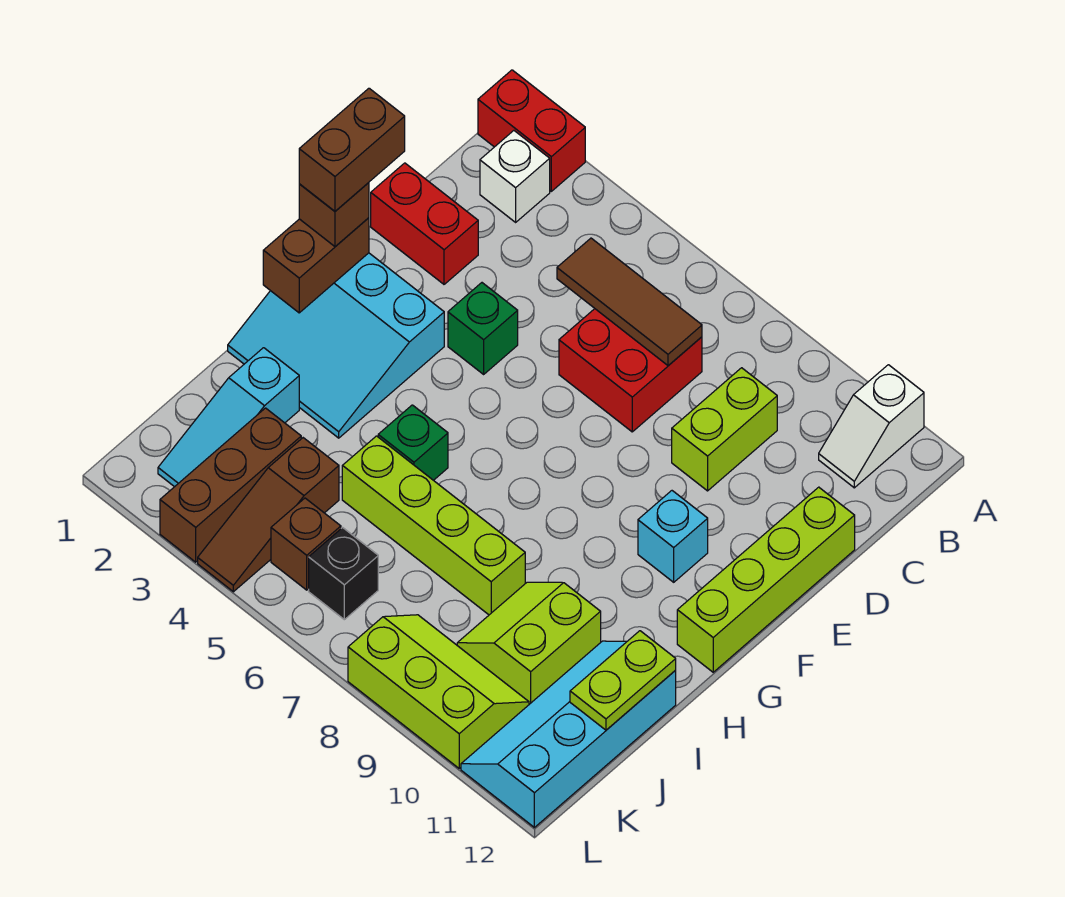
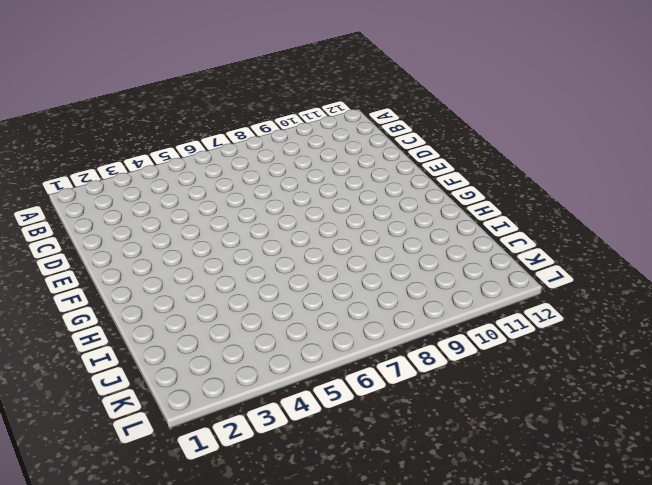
none -> red 1x2 brick [478,70,585,191]
none -> white 1x2 slope [819,365,924,488]
none -> white 1x1 brick [480,131,550,222]

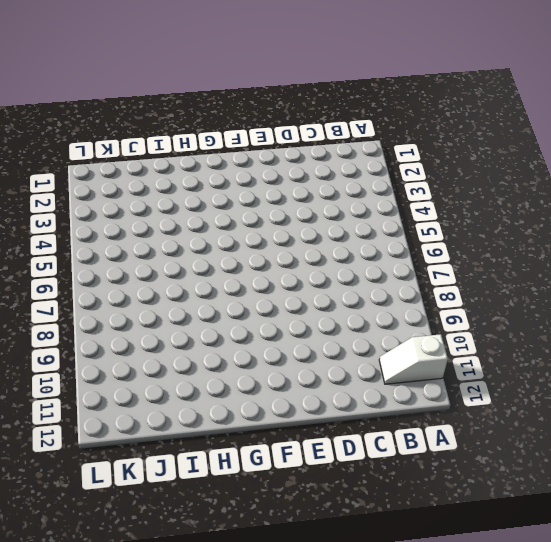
none -> red 1x2 brick [478,70,585,191]
none -> white 1x1 brick [480,131,550,222]
none -> red 2x2 brick [559,309,702,432]

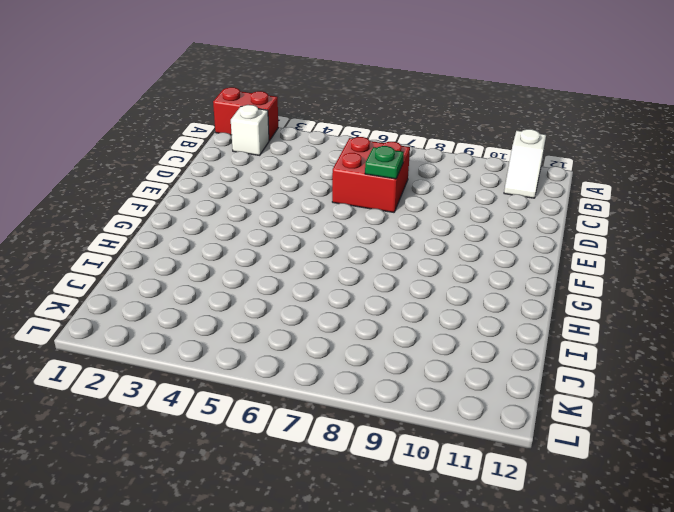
green 1x1 plate [365,146,404,179] -> none
none -> lime 1x2 brick [672,368,777,491]
none -> red 1x2 brick [371,163,478,284]
none -> lime 1x4 brick [677,487,855,672]

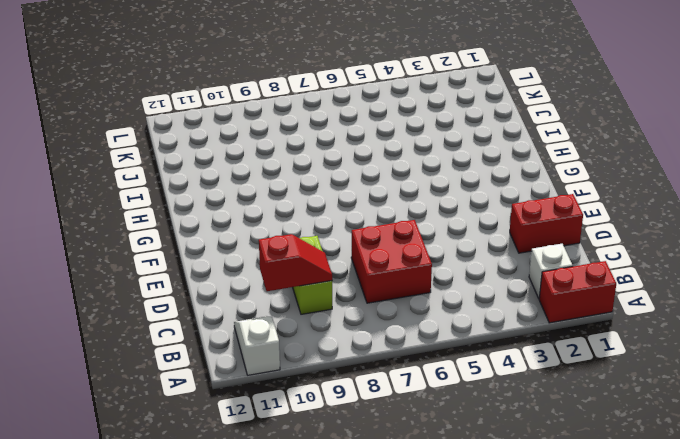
red 1x2 slope [259,234,332,291] -> none
none -> lime 1x4 brick [677,487,855,672]
none -> green 1x1 brick [448,283,518,374]
none -> cyan 3x3 slope [228,253,444,438]

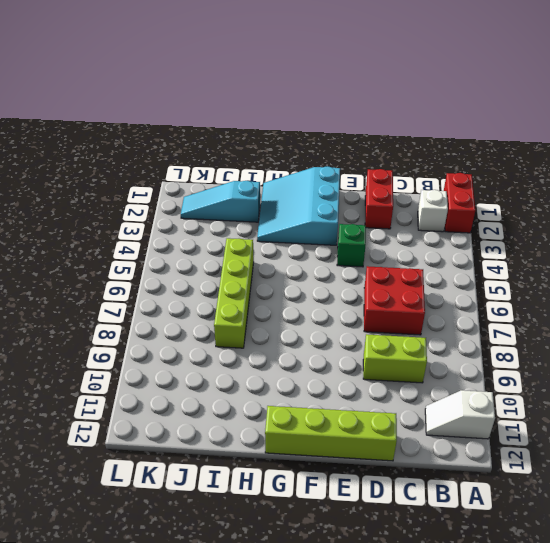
none -> cyan 1x1 brick [638,491,708,582]
none -> green 1x1 brick [378,405,448,480]
none -> lime 2x2 slope [457,582,601,704]

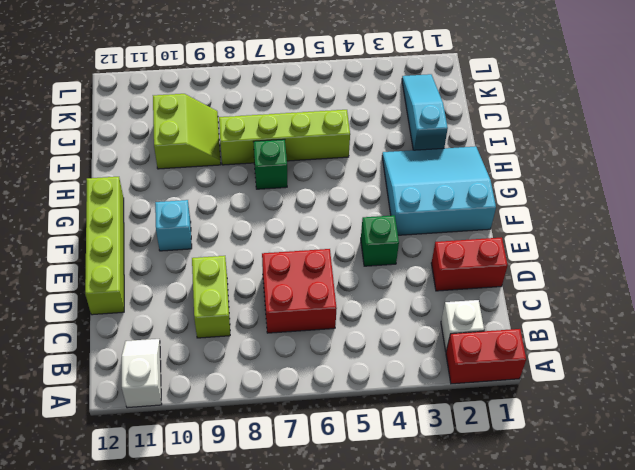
green 1x1 brick [254,139,287,189] -> green 1x1 brick moved to [378,405,448,480]
none -> cyan 2x4 slope [461,641,676,827]
none -> brown 1x3 brick [160,408,301,562]
none -> brown 1x3 slope [198,438,339,592]

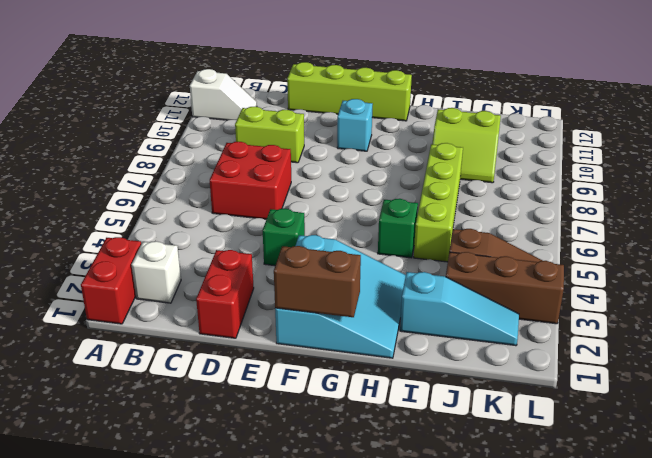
none -> cyan 2x4 slope [461,641,676,827]
none -> brown 1x1 brick [271,498,341,590]
none -> black 1x1 brick [309,528,378,620]

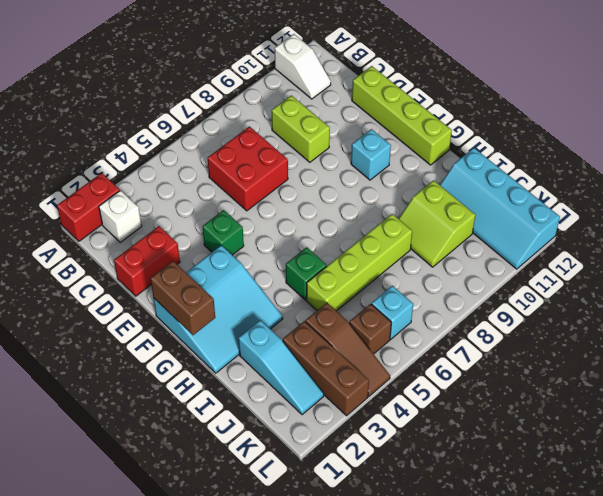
cyan 1x1 brick [372,286,413,339] -> black 1x1 brick [309,528,378,620]
none -> lime 2x3 slope [348,615,529,768]
none -> brown 1x3 tile [557,238,702,366]
none -> lime 1x2 plate [570,631,676,730]

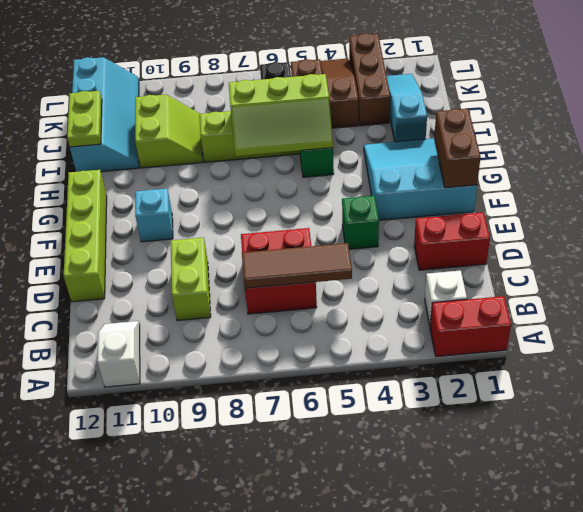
lime 2x3 slope [229,74,333,156] -> lime 2x3 slope moved to [348,615,529,768]
none -> brown 1x1 brick [299,183,369,246]
none -> brown 1x2 brick [299,88,405,211]

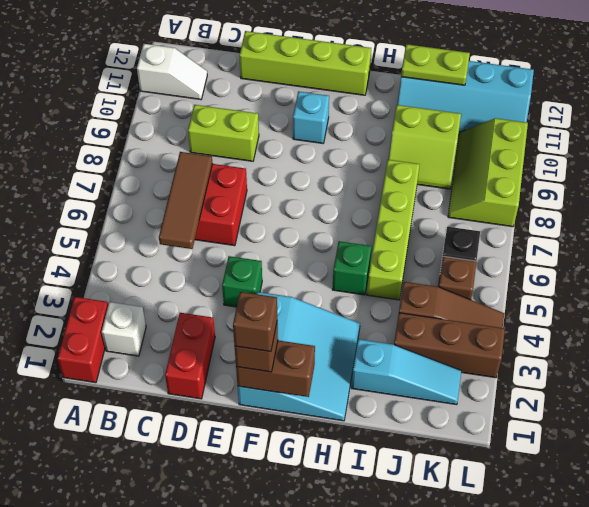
brown 1x1 brick [233,292,277,352] -> brown 1x2 brick [299,88,405,211]

